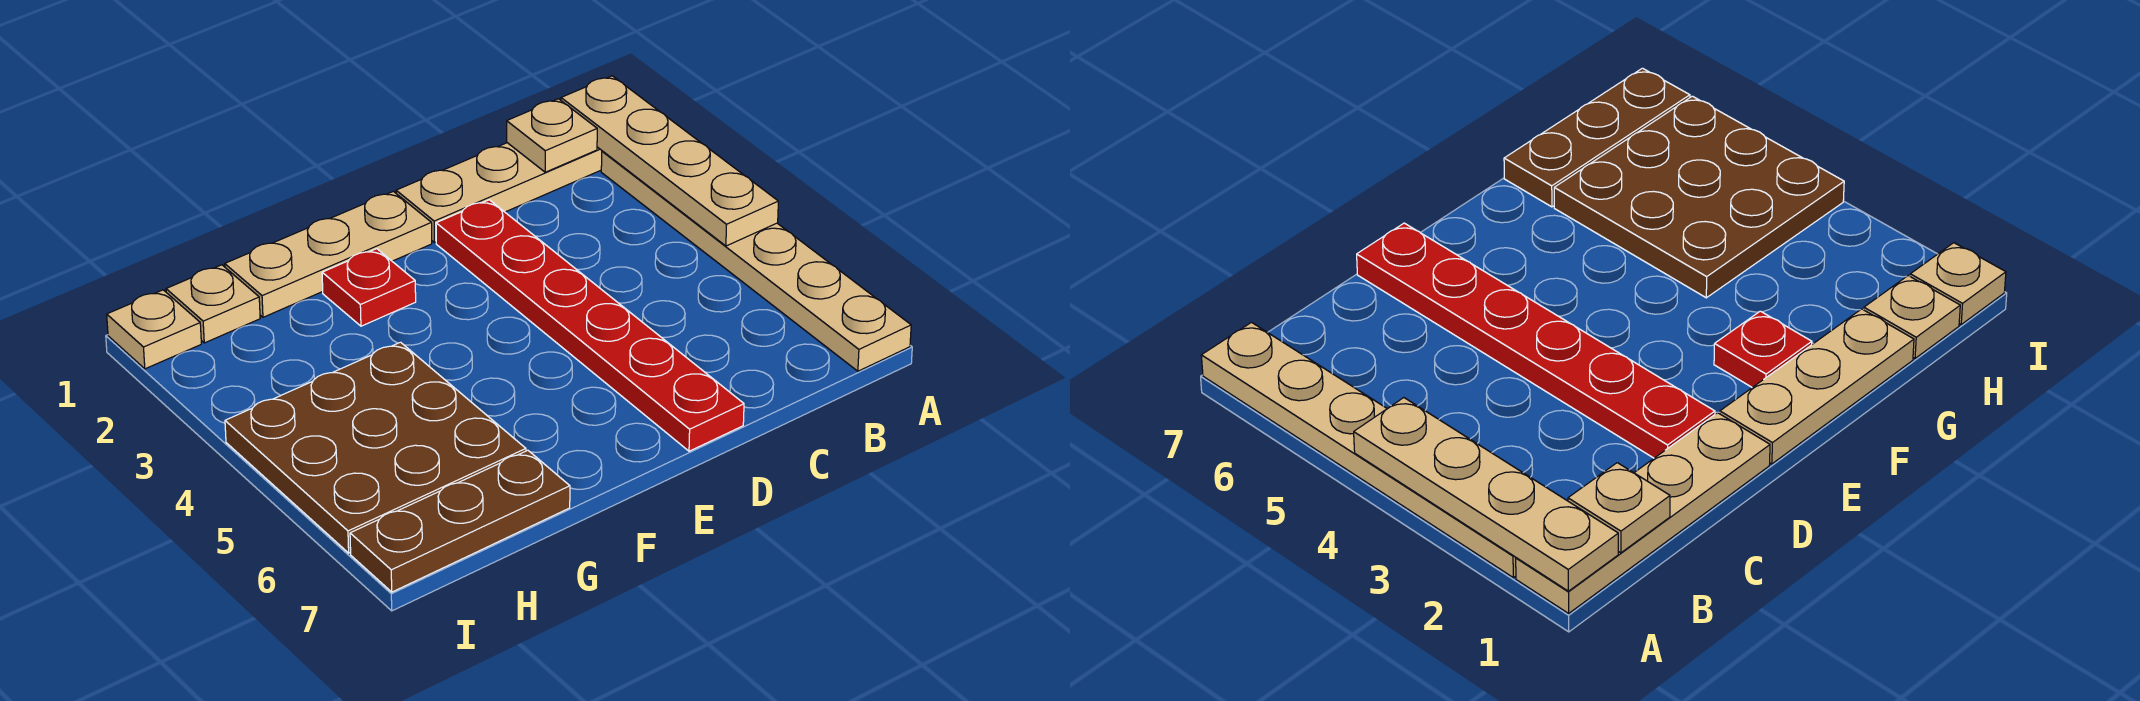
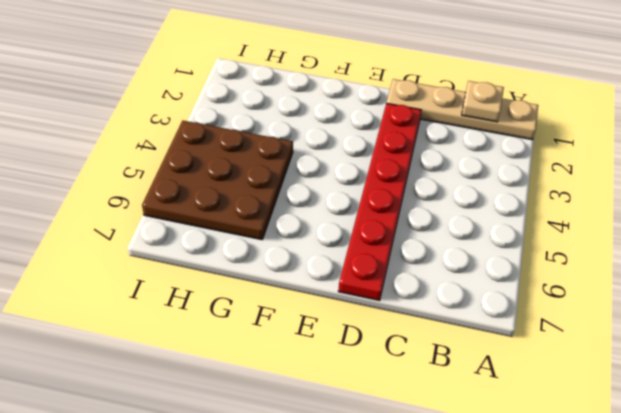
none -> tan 1x6 plate [601,151,911,371]
none -> tan 1x3 plate [225,191,432,317]

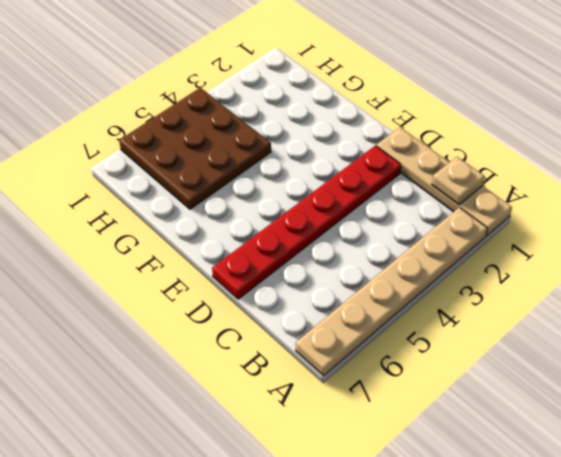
none -> tan 1x3 plate [225,191,432,317]
none -> red 1x1 plate [322,249,416,326]

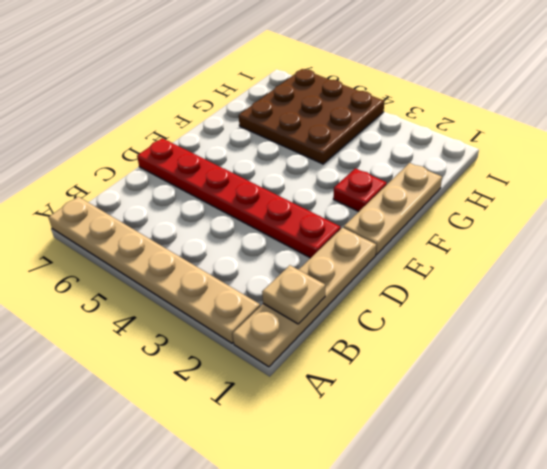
none -> brown 1x3 plate [350,450,570,592]
none -> tan 1x1 plate [166,265,260,343]

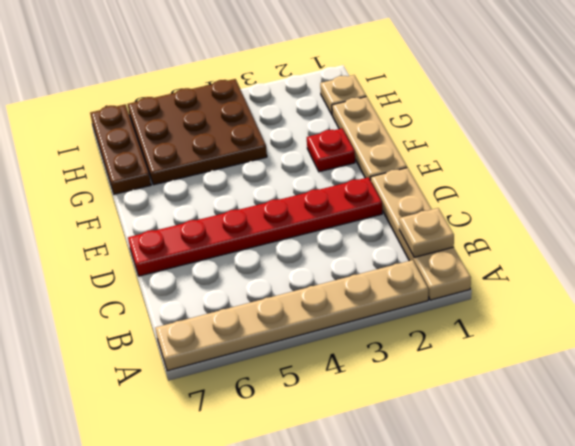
none -> tan 1x1 plate [107,290,201,369]
none -> tan 1x4 plate [561,76,778,246]

